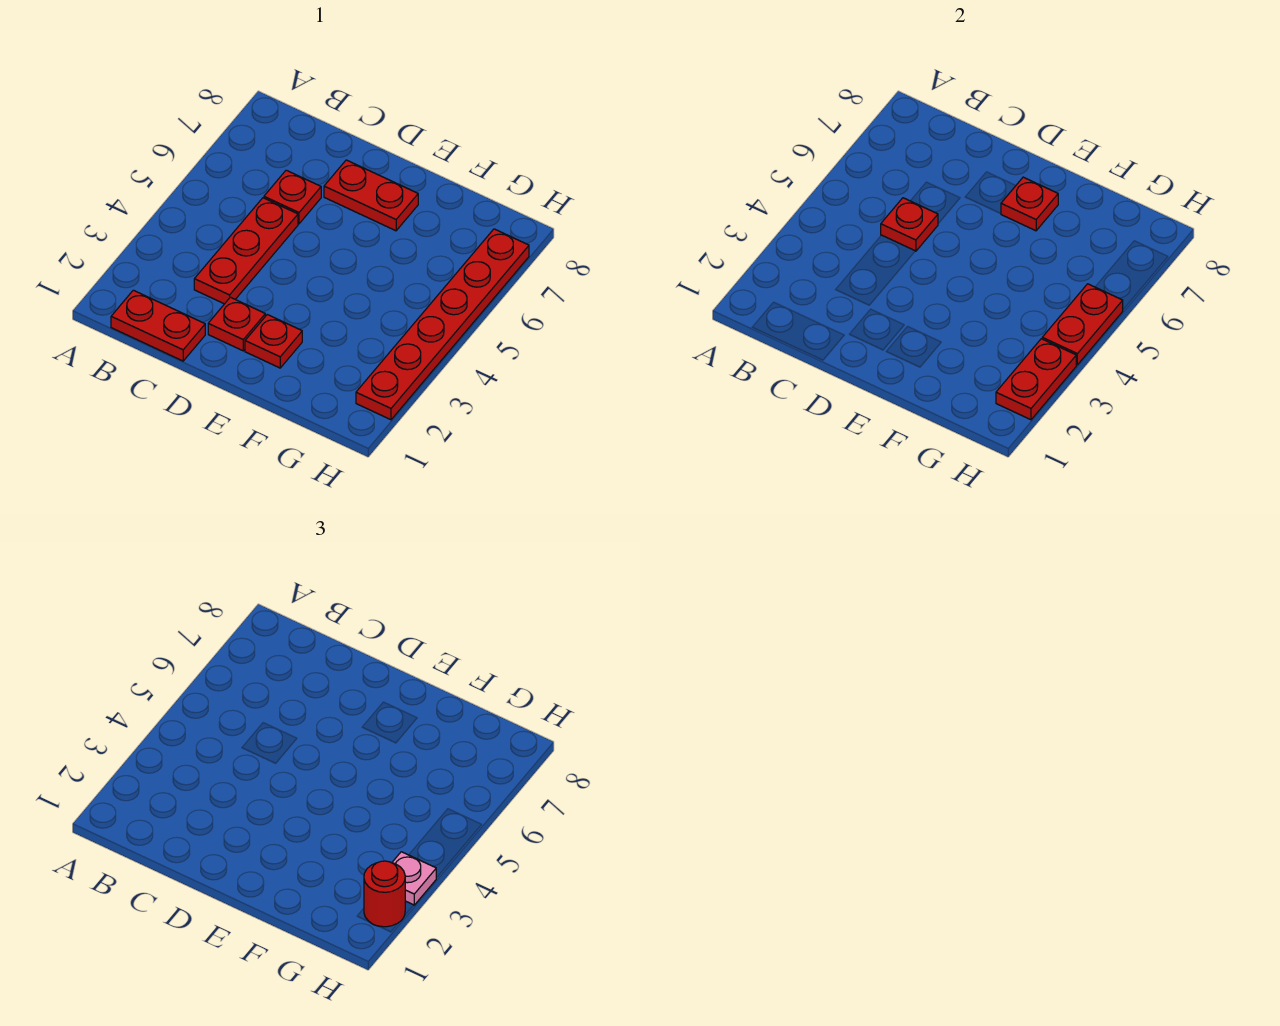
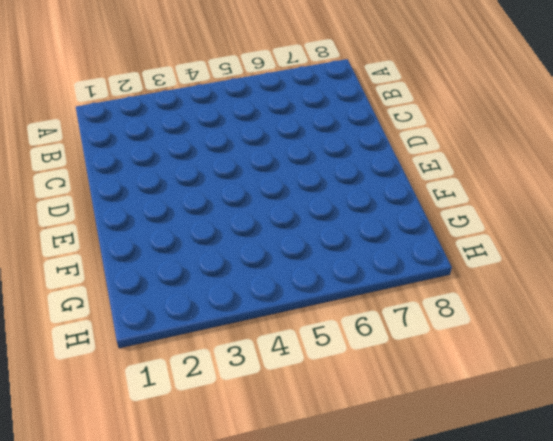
none -> red 1x2 plate [111,290,205,361]
none -> red 1x3 plate [194,198,298,304]
none -> red 1x1 plate [264,170,321,224]

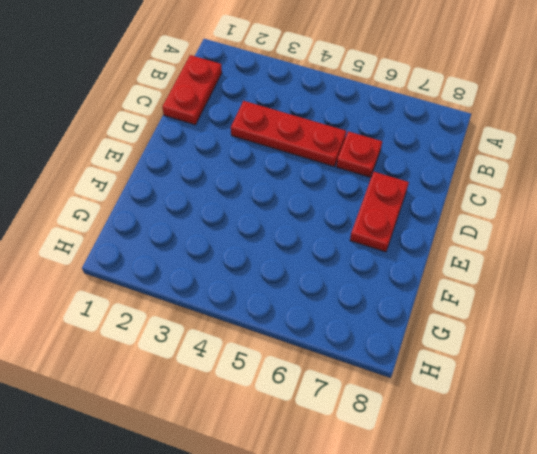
none -> red 1x1 plate [208,297,265,351]
none -> red 1x1 plate [245,315,302,368]
none -> red 1x6 plate [356,229,529,420]

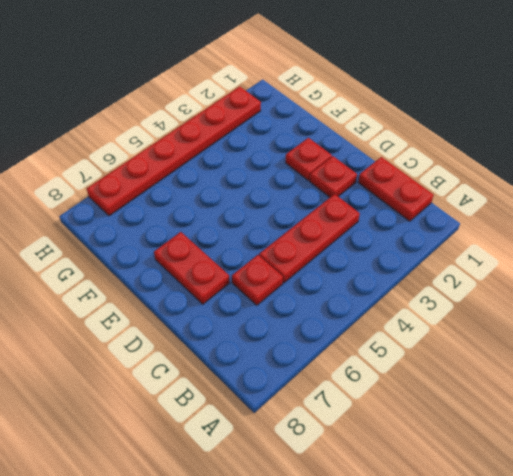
none -> red 1x1 plate [881,198,938,251]
none -> red 1x1 plate [1001,177,1058,231]
none -> red 1x2 plate [996,339,1076,420]

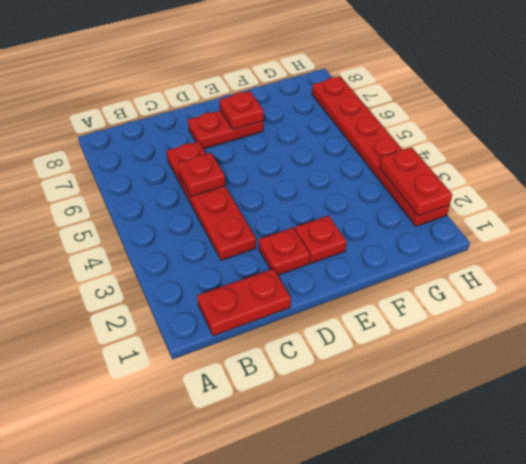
none -> red 1x2 plate [1042,284,1123,365]
none -> red 1x1 round brick [364,861,405,927]
none -> pink 1x1 plate [392,852,436,905]

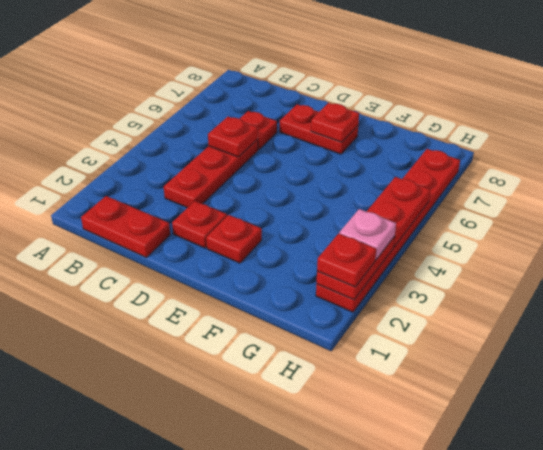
red 1x1 plate [317,234,376,287] -> red 1x1 round brick [364,861,405,927]

